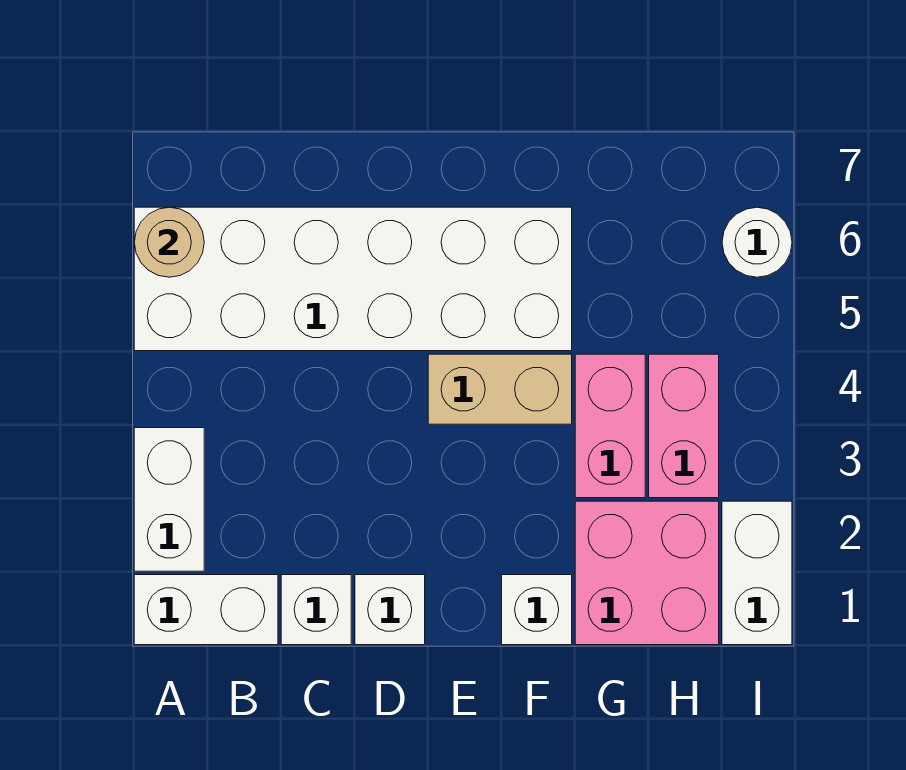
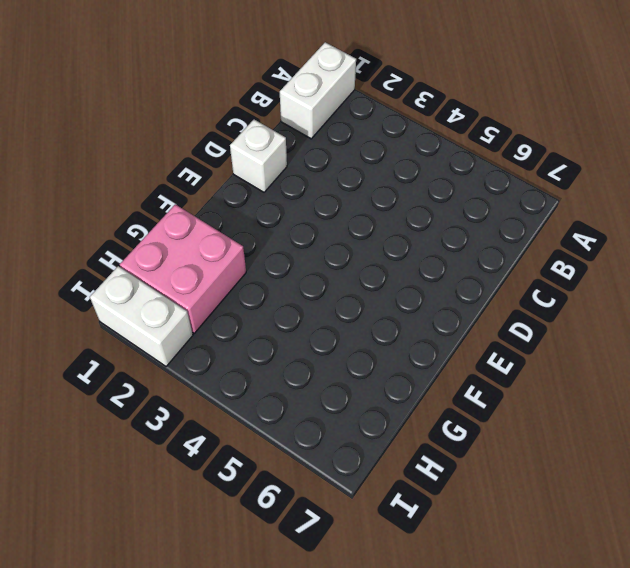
none -> white 1x2 brick [134,428,204,571]
none -> white 2x6 brick [134,207,572,351]
none -> white 1x1 brick [281,575,351,645]

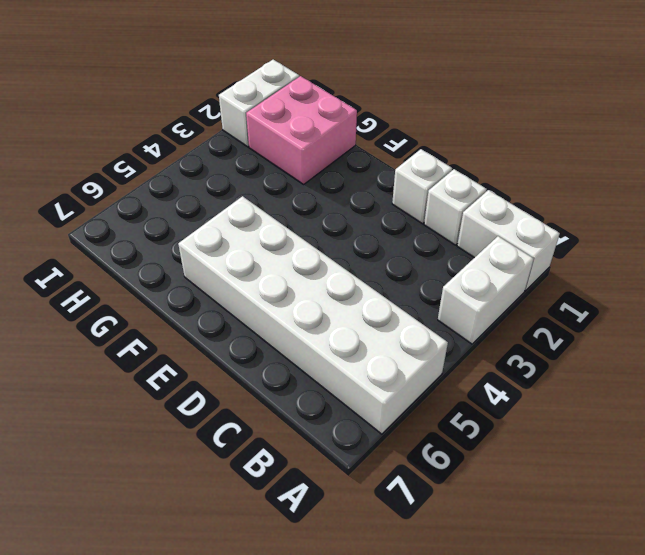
none -> tan 1x2 brick [428,354,572,424]
none -> white 1x1 brick [502,575,572,645]
none -> pink 1x2 brick [575,354,645,498]

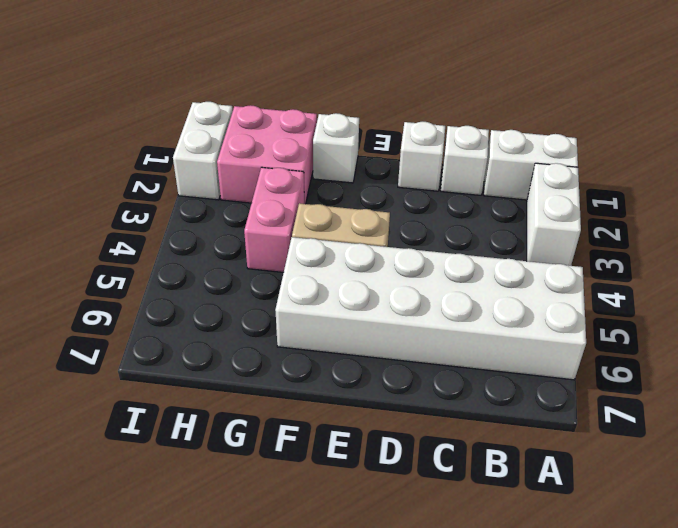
none -> pink 1x2 brick [649,354,719,498]
none -> white 1x1 round brick [722,207,792,277]
none -> tan 1x1 round brick [134,207,204,277]

